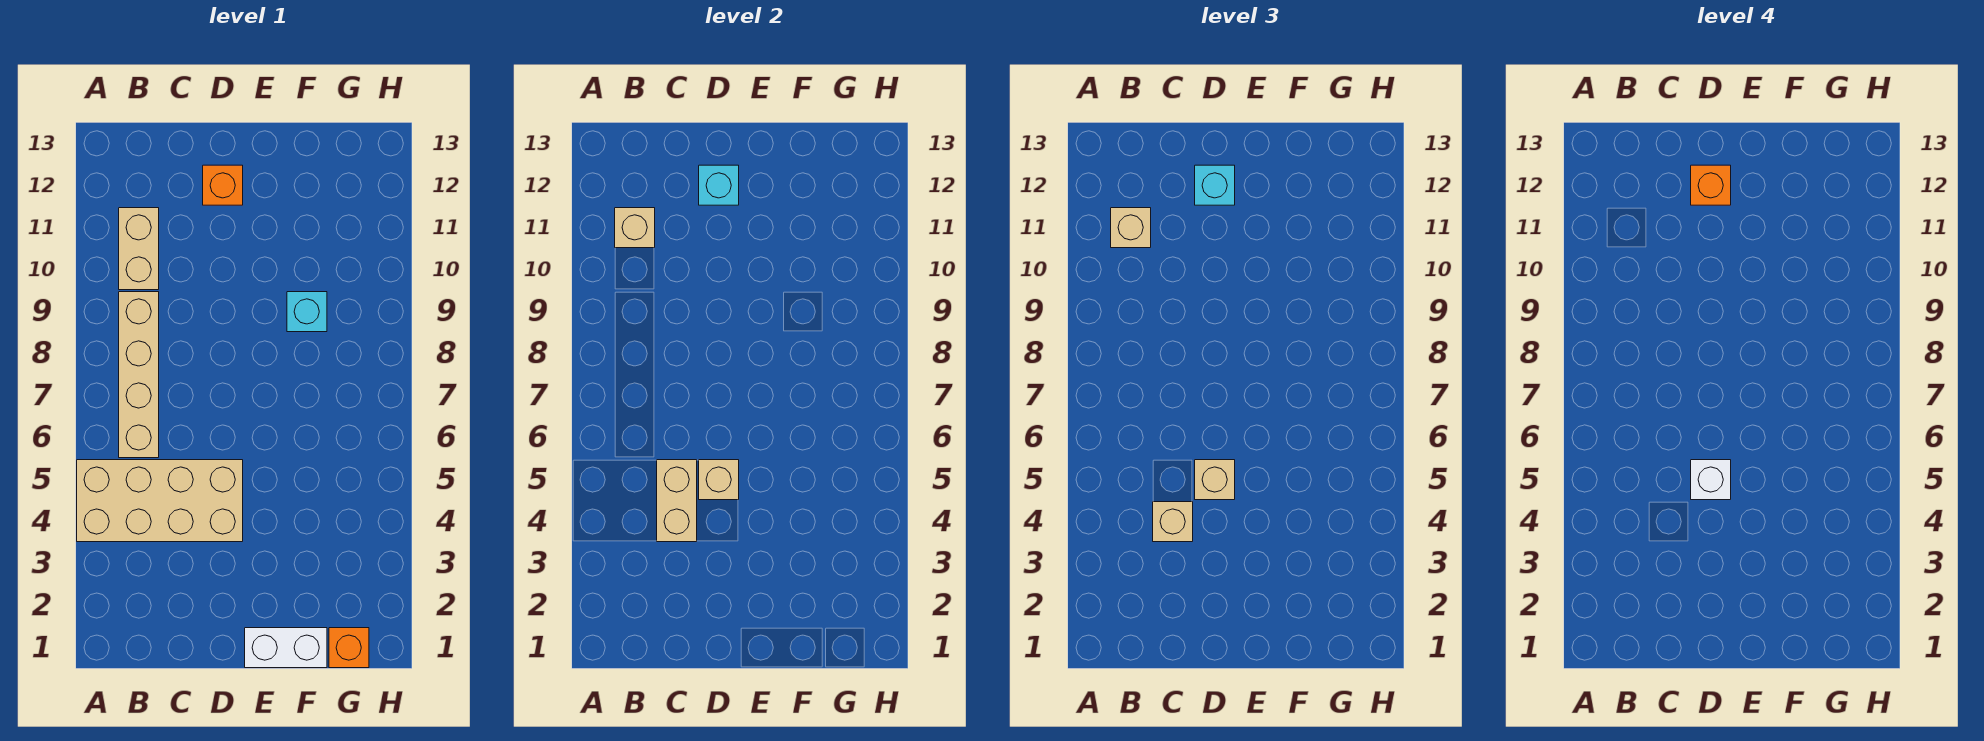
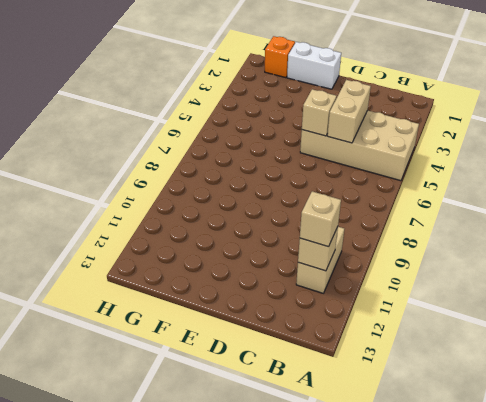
none -> tan 1x4 brick [119,292,159,458]
none -> orange 1x1 brick [203,165,243,205]
none -> cyan 1x1 brick [287,292,327,332]

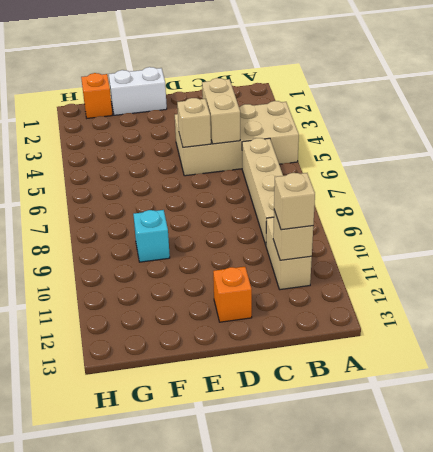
none -> cyan 1x1 brick [699,165,739,205]
none -> tan 1x1 brick [1153,502,1193,542]
none -> tan 1x1 brick [1195,460,1235,500]

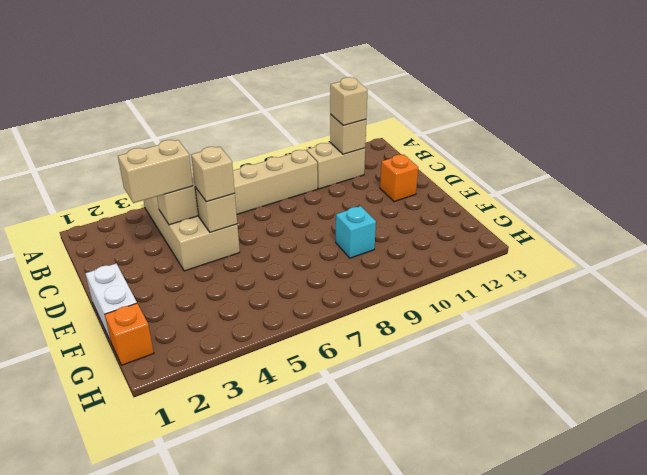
tan 1x2 brick [118,140,193,203] -> tan 1x1 brick [1153,502,1193,542]
none -> cyan 1x1 brick [699,165,739,205]
none -> cyan 1x1 brick [1195,165,1235,205]
none -> white 1x1 brick [1691,460,1731,500]

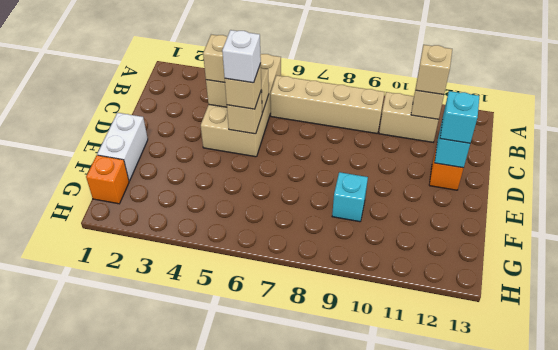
none -> orange 1x1 brick [1691,165,1731,205]

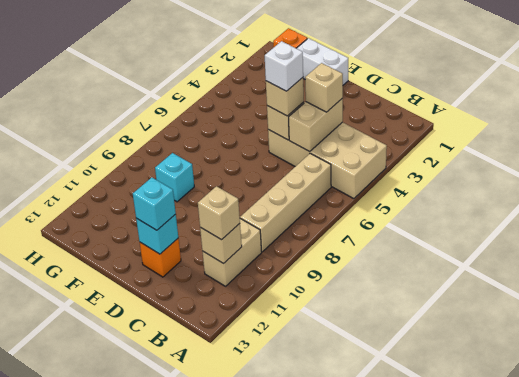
none -> orange 1x1 brick [1691,165,1731,205]

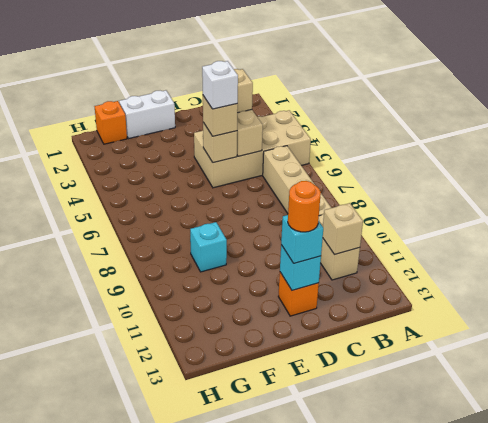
orange 1x1 round brick [288,181,321,232] -> orange 1x1 brick [1691,165,1731,205]
none -> tan 1x1 brick [1111,208,1151,248]

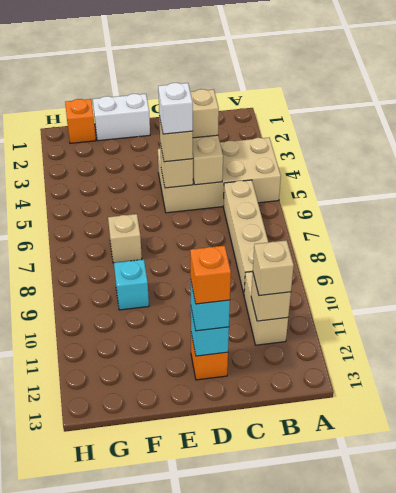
tan 1x1 brick [108,214,142,263] -> none

